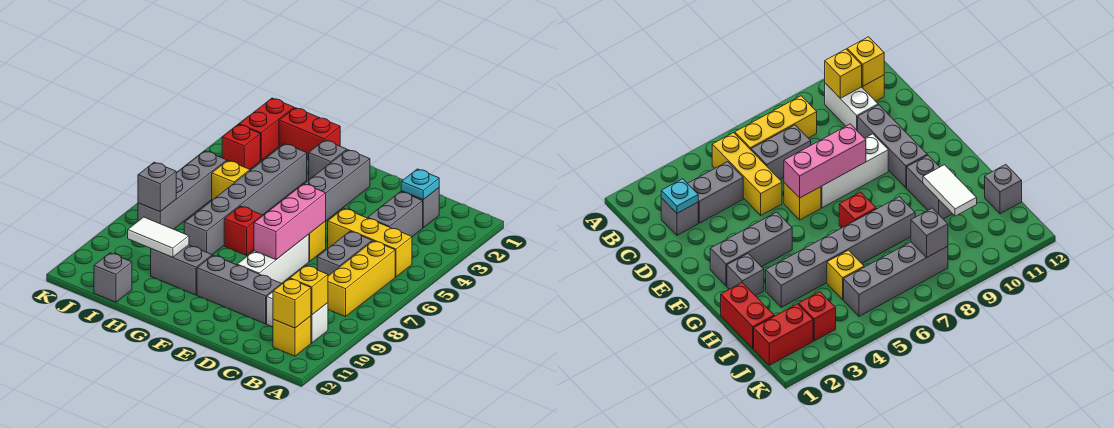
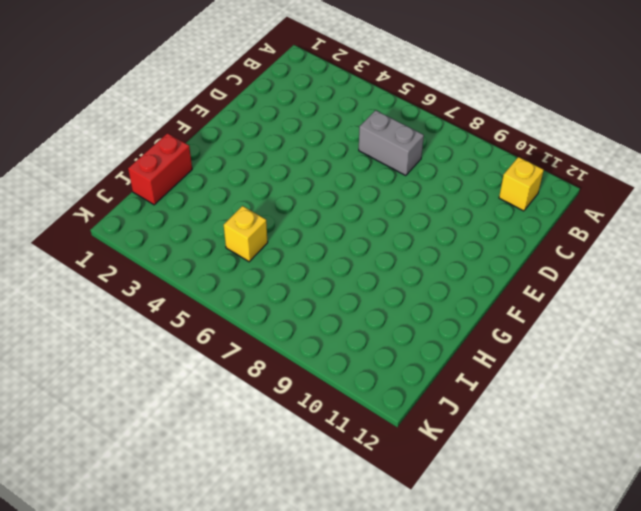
none -> yellow 1x3 brick [328,208,412,277]
none -> yellow 1x3 brick [328,241,395,317]
none -> white 1x2 brick [267,292,328,343]

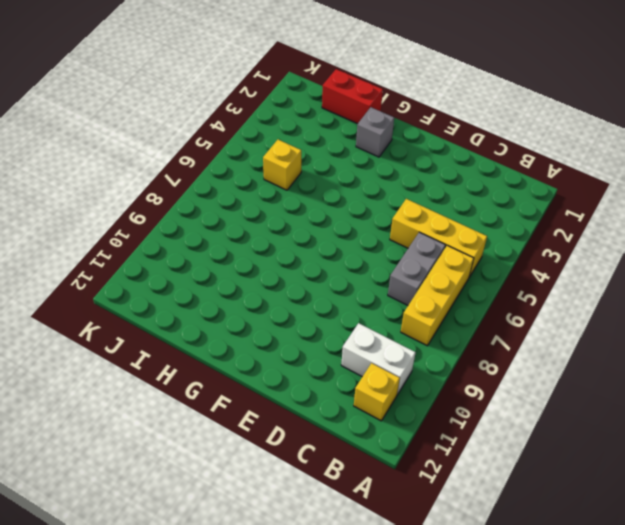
none -> grey 1x1 brick [401,188,439,228]
none -> grey 1x2 brick [368,192,423,237]
none -> grey 1x3 brick [197,255,281,324]

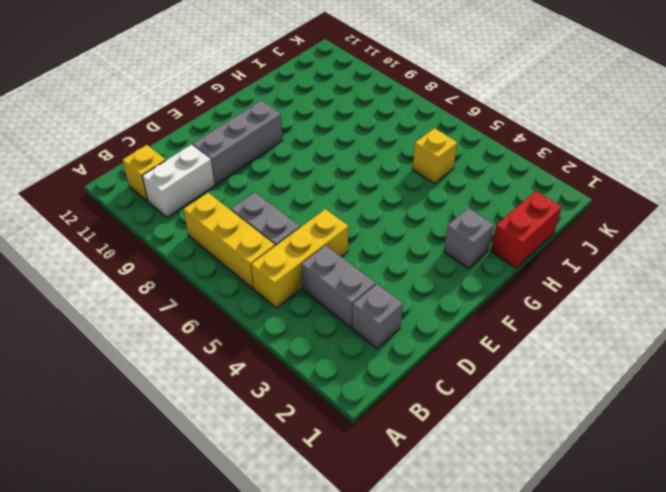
none -> yellow 1x1 brick [309,221,326,261]
none -> white 1x3 brick [237,234,309,284]
none -> grey 1x3 brick [305,150,370,221]

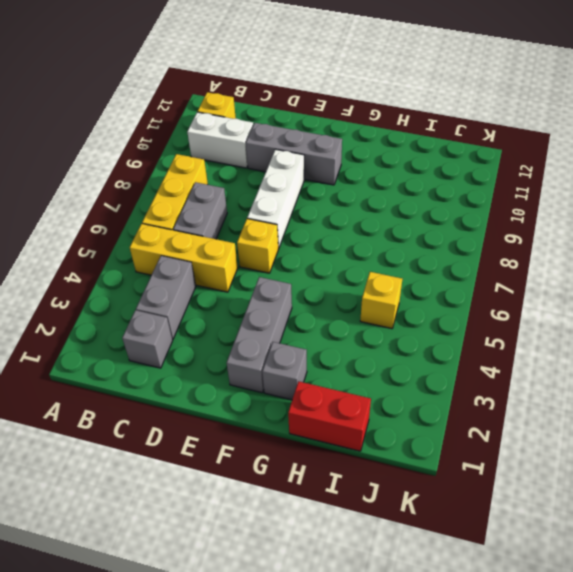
none -> red 1x1 brick [224,206,263,255]
none -> grey 1x2 brick [151,245,212,295]
none -> grey 1x6 brick [184,144,307,255]

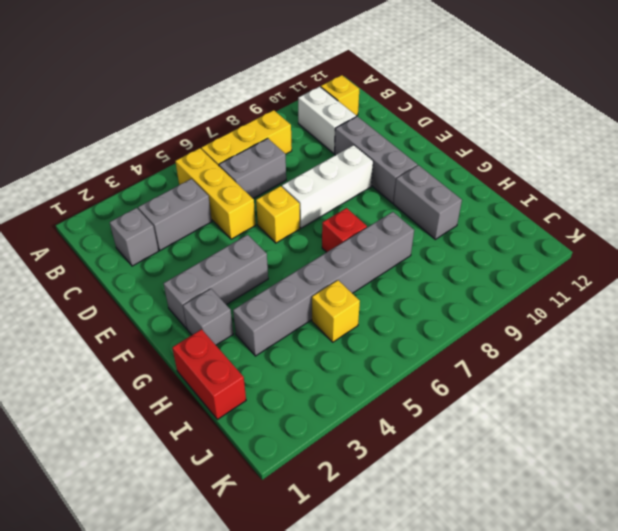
none -> grey 1x1 brick [94,253,132,302]
none -> red 1x2 brick [239,98,294,161]
none -> red 1x1 brick [222,124,260,169]

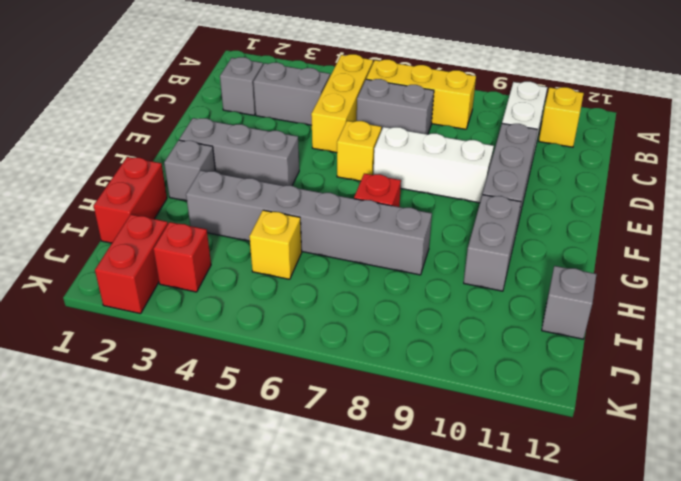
red 1x2 brick [95,214,168,314] -> red 1x2 brick turned to [239,98,294,161]
none -> grey 1x4 brick [138,151,227,229]
none -> yellow 1x1 brick [290,266,328,315]
none -> yellow 1x1 brick [273,279,311,328]

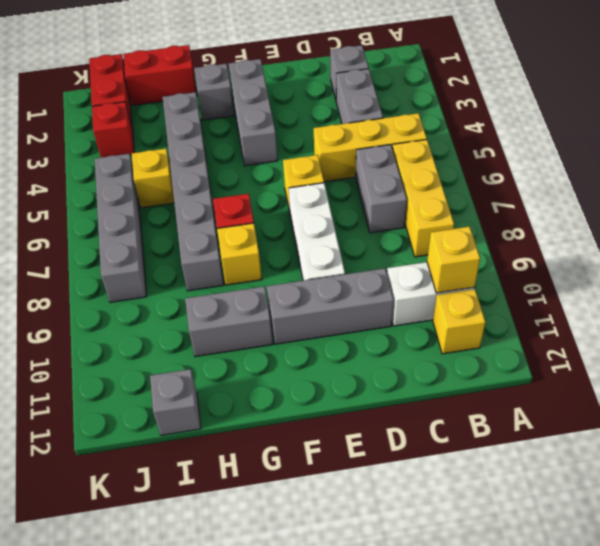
yellow 1x1 brick [217,223,262,285] -> yellow 1x1 brick moved to [273,279,311,328]
none -> cyan 1x1 plate [401,169,439,200]
none -> pink 1x3 brick [254,184,326,260]
none -> white 1x2 tile [128,217,189,257]

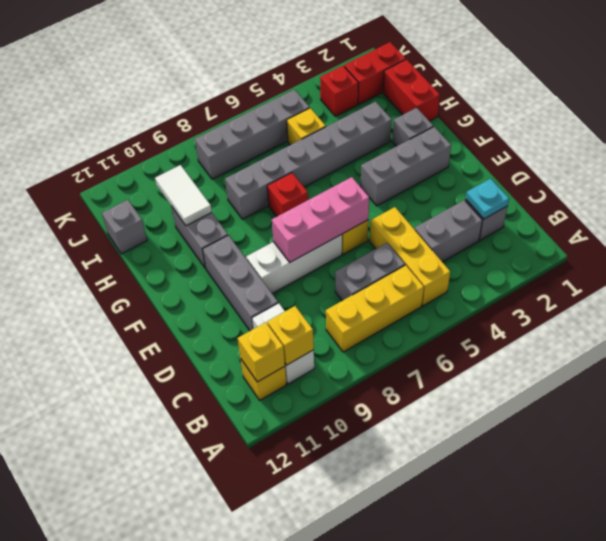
none -> grey 1x1 brick [138,162,176,212]

